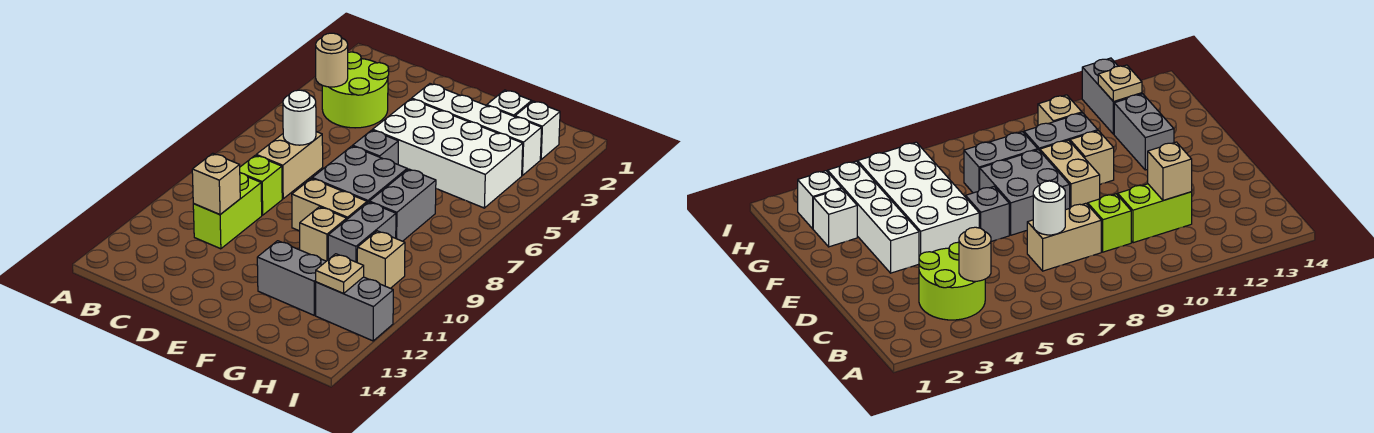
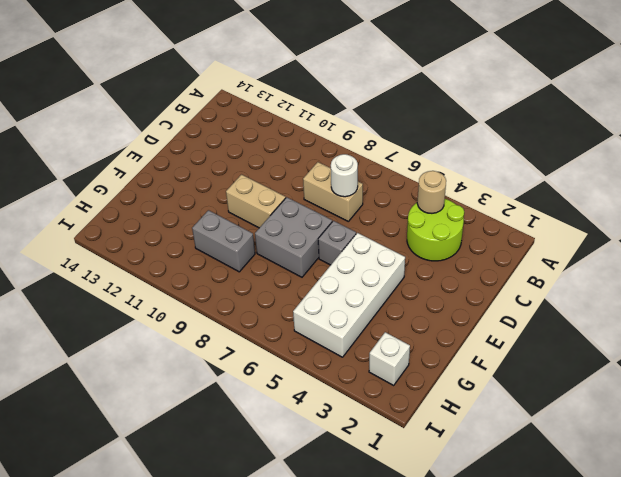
tan 1x2 brick [226,175,286,228] -> tan 1x2 brick turned to [292,179,367,231]
none -> lime 1x1 brick [240,155,282,215]
none -> lime 1x2 brick [193,173,262,249]
none -> white 1x4 brick [412,84,542,176]

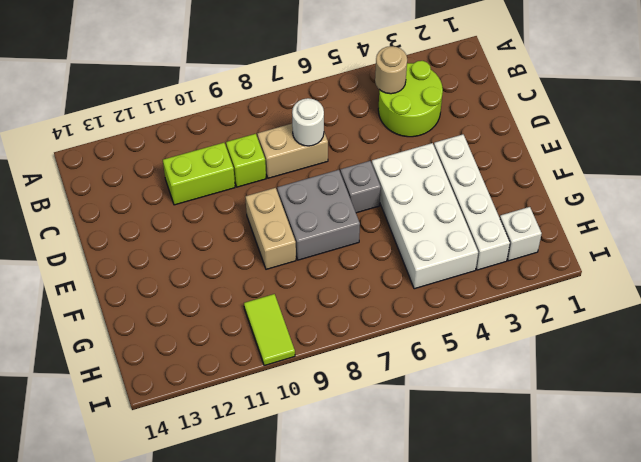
lime 1x2 tile [244,294,295,366] -> tan 1x1 brick [357,231,405,288]
none -> tan 1x1 brick [300,207,347,261]
none -> grey 1x2 brick [257,241,326,315]
none -> white 1x1 brick [487,90,532,117]

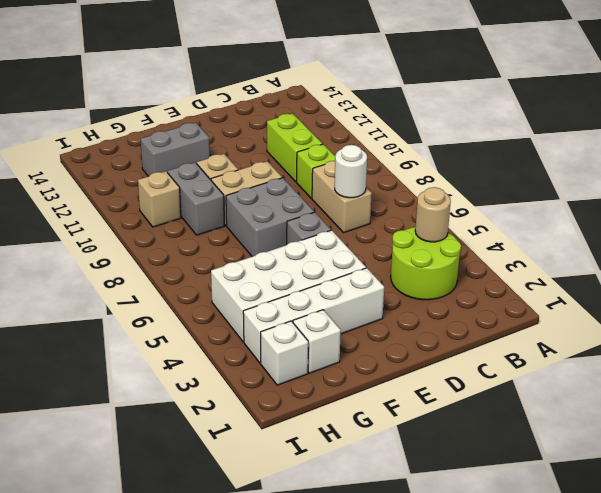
none -> grey 1x2 brick [369,169,436,241]
none -> grey 1x2 brick [316,277,393,341]
none -> tan 1x1 brick [192,153,240,215]

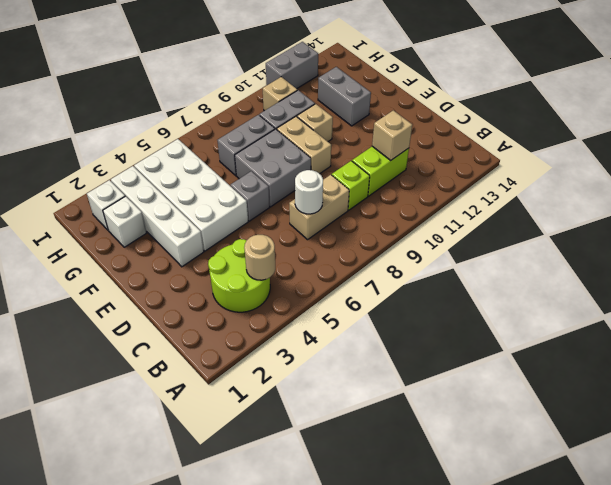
grey 1x2 brick [266,42,318,89] -> grey 1x2 brick turned to [316,277,393,341]
none -> tan 1x1 plate [316,254,364,294]

